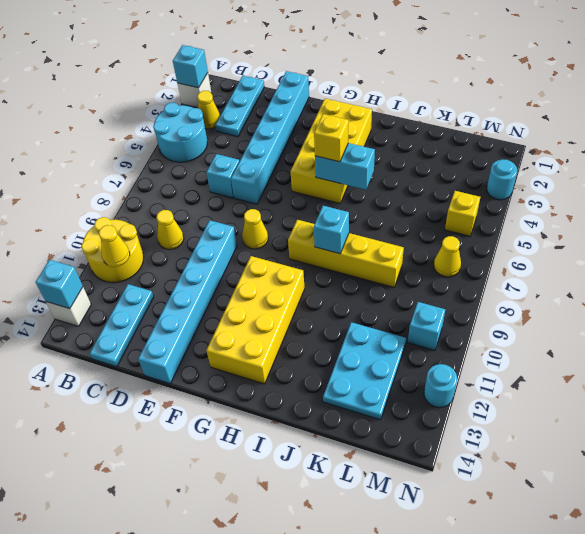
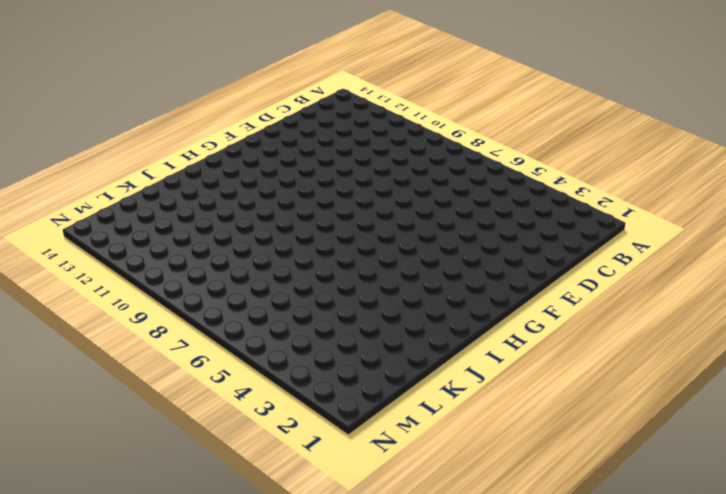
none -> white 1x1 brick [177,73,211,108]
none -> cyan 2x2 round brick [153,103,207,162]
none -> yellow 2x2 round brick [81,217,144,283]

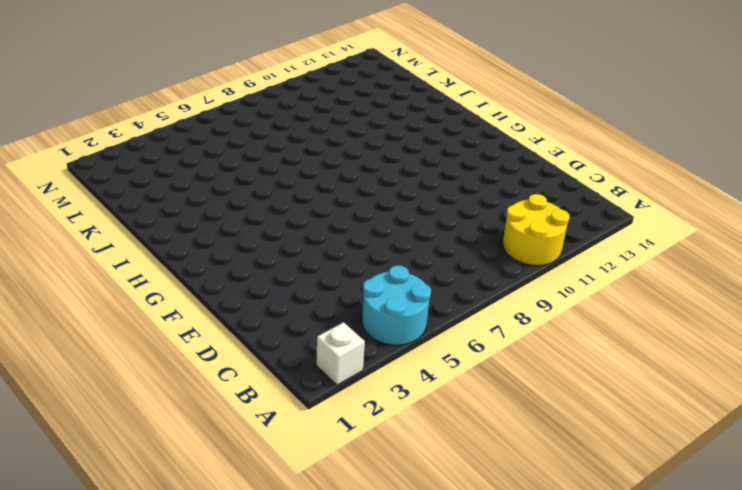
none -> white 1x1 brick [46,287,91,326]
none -> yellow 1x1 cone [197,91,220,129]
none -> cyan 1x3 plate [215,76,264,137]

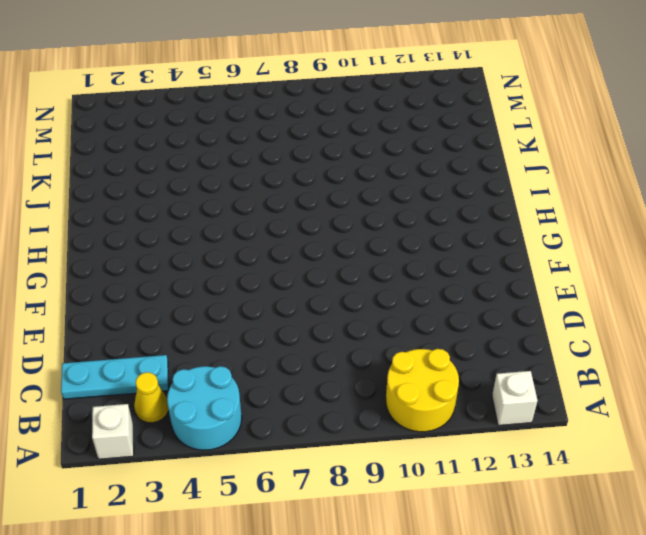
none -> yellow 1x1 cone [156,210,184,250]
none -> cyan 1x3 plate [90,284,154,367]
none -> cyan 1x1 brick [206,154,240,198]

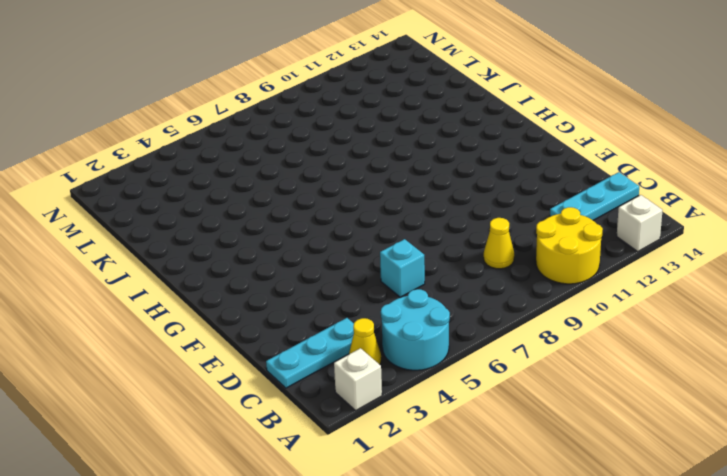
none -> cyan 1x6 brick [231,71,309,204]
none -> cyan 1x6 brick [138,220,237,384]
none -> yellow 1x1 cone [242,209,268,249]

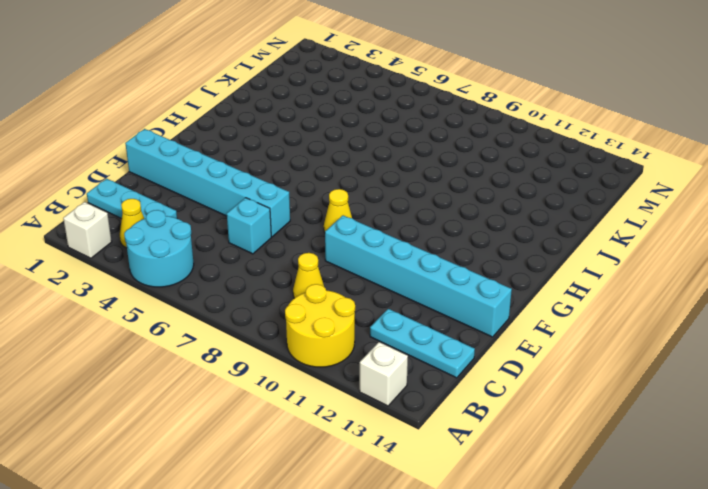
none -> yellow 2x4 brick [291,99,372,203]
none -> yellow 2x4 brick [206,256,305,384]
none -> yellow 1x4 brick [288,220,404,287]

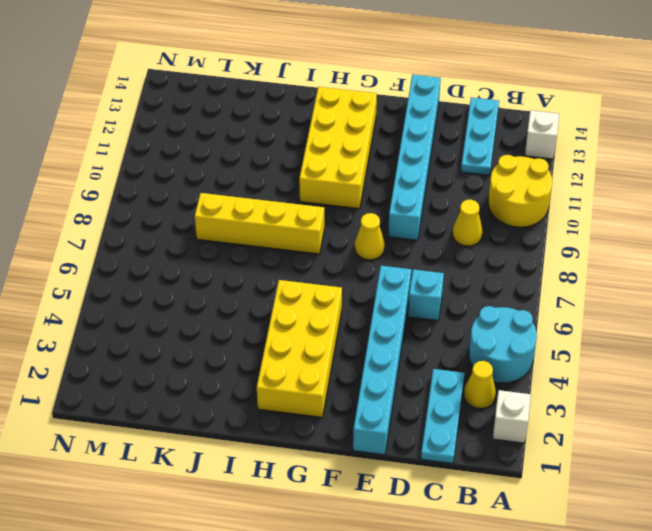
none -> cyan 2x3 plate [323,322,406,420]
none -> yellow 1x1 brick [445,191,480,236]
none -> yellow 1x1 cone [434,236,461,277]

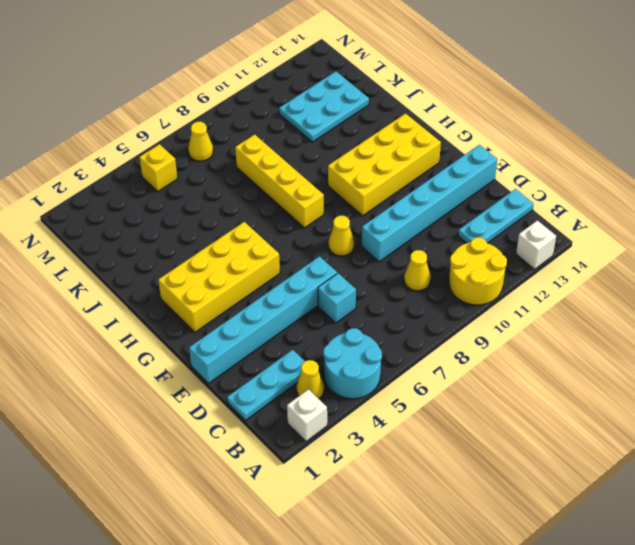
none -> cyan 1x1 brick [408,302,445,351]
none -> cyan 1x1 round brick [487,159,517,200]
none -> cyan 1x1 round brick [424,364,457,408]

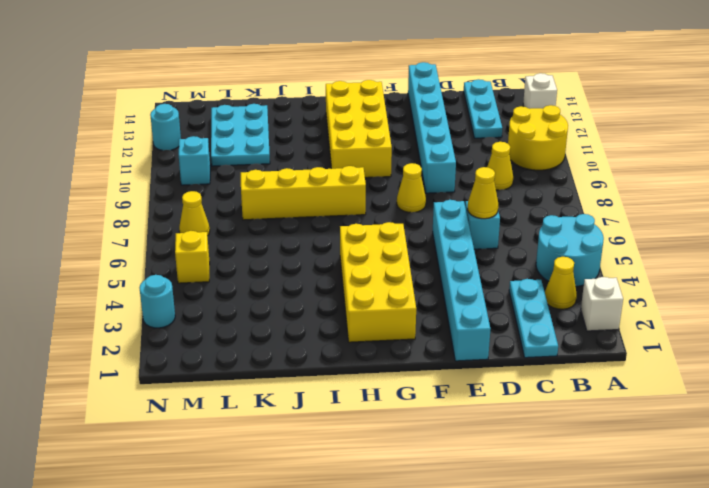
yellow 1x1 cone [468,167,498,219] -> yellow 1x1 cone moved to [99,225,130,267]
none -> cyan 1x1 brick [173,45,208,88]
none -> cyan 1x1 brick [36,260,83,309]
none -> cyan 1x2 brick [315,143,375,190]

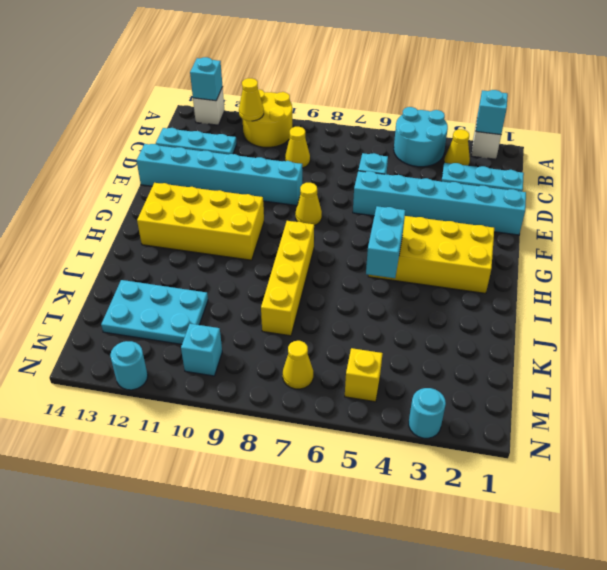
none -> cyan 1x1 brick [314,206,349,254]
none -> yellow 1x1 brick [314,114,349,162]

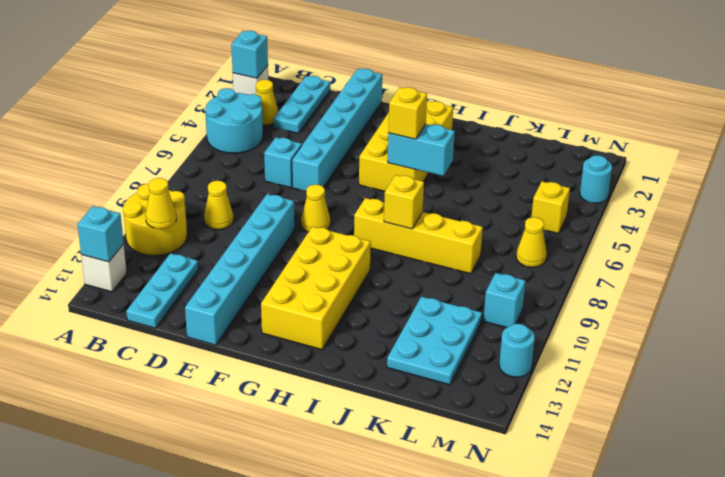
yellow 1x1 brick [384,175,424,229] -> cyan 1x1 brick [314,206,349,254]

